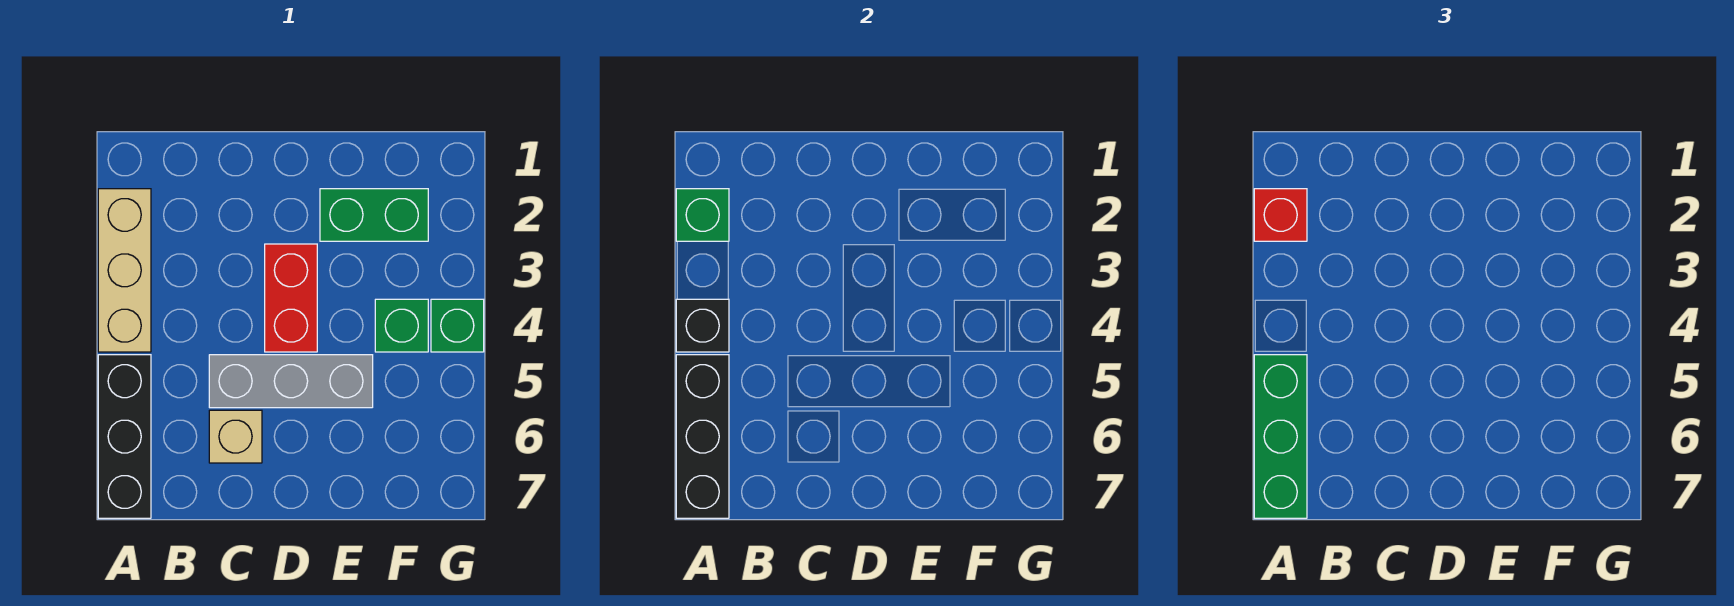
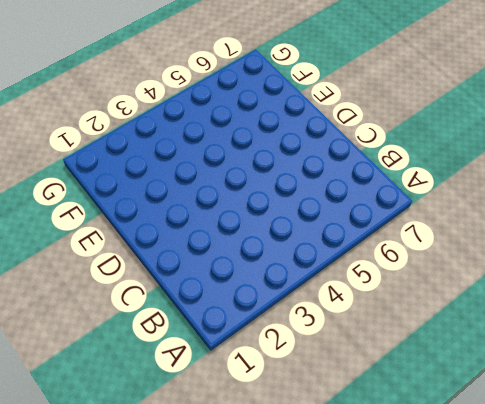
none -> tan 1x3 brick [98,189,151,352]
none -> black 1x3 brick [98,355,151,518]
none -> grey 1x3 brick [209,355,373,408]

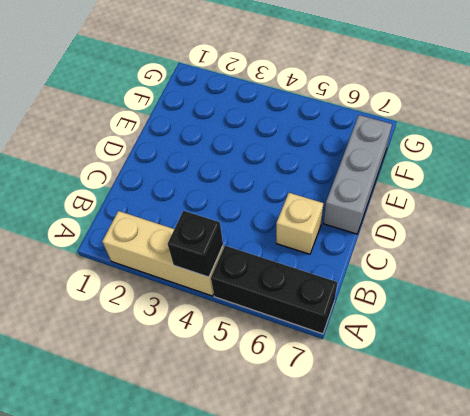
grey 1x3 brick [323,115,392,234] -> grey 1x3 brick moved to [209,355,373,408]
none -> red 1x2 brick [265,244,317,352]
none -> green 1x2 brick [320,189,428,241]
none -> green 1x1 brick [375,299,428,352]

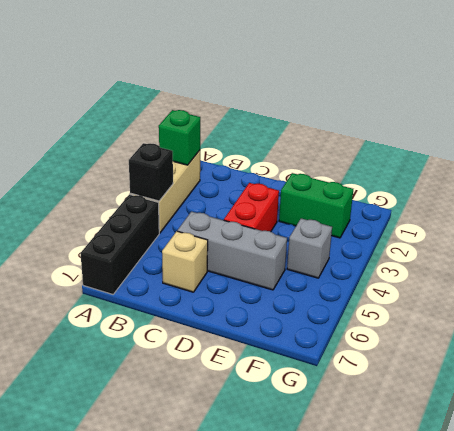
grey 1x1 brick [287,218,332,278] -> green 1x1 brick [375,299,428,352]
none -> green 1x1 brick [431,299,484,352]
none -> black 1x3 brick [676,355,729,518]
none -> red 1x1 brick [1254,189,1307,241]

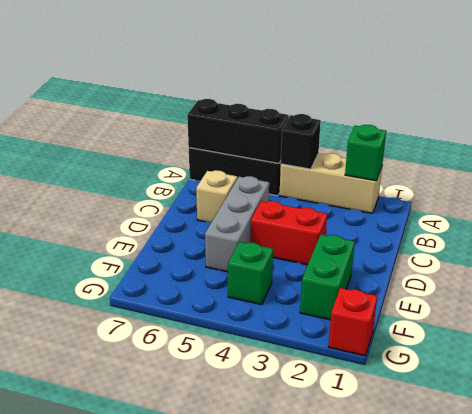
red 1x1 brick [328,288,377,356] -> red 1x1 brick moved to [1254,189,1307,241]
none -> green 1x1 brick [431,299,484,352]
none -> green 1x3 brick [1254,355,1307,518]

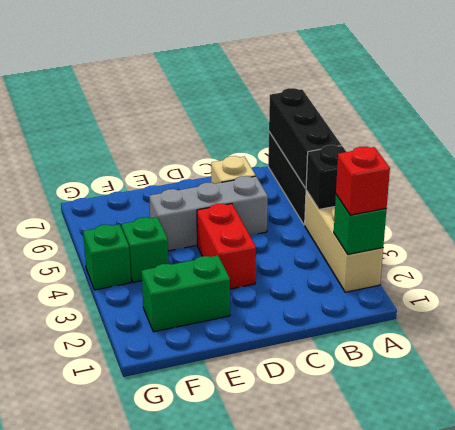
none -> green 1x3 brick [1254,355,1307,518]

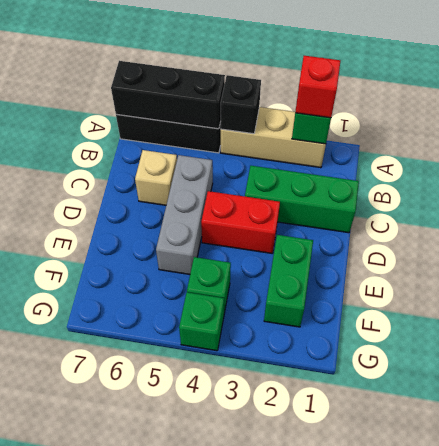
green 1x3 brick [245,166,359,233] -> green 1x3 brick moved to [1254,355,1307,518]

